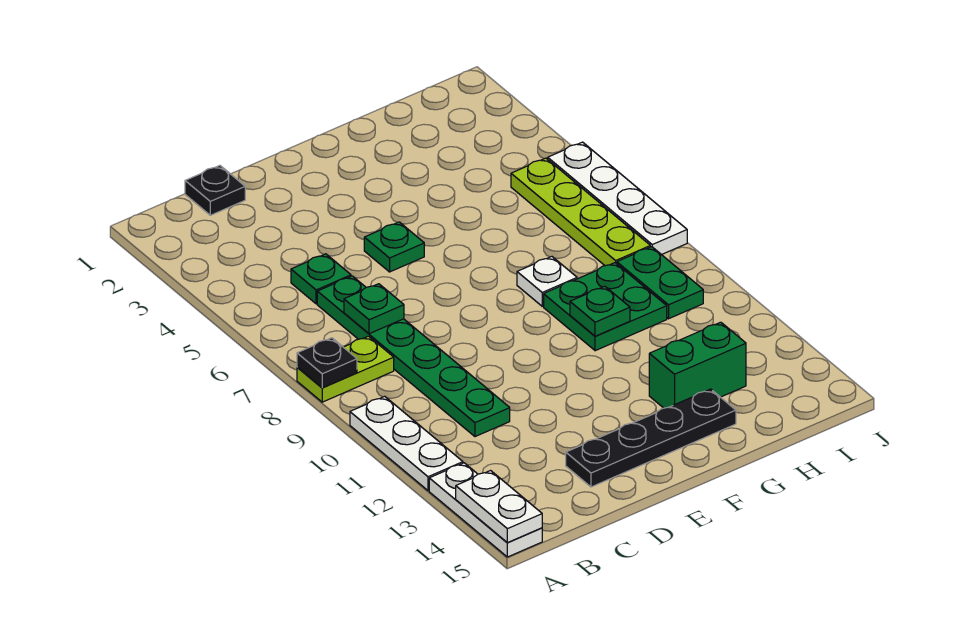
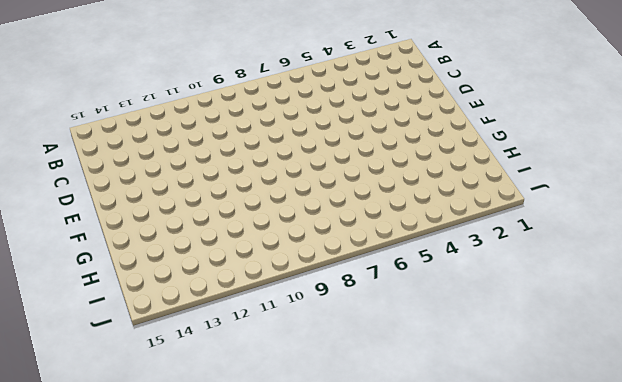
none -> lime 1x2 plate [297,336,394,402]
none -> white 1x3 plate [350,396,463,491]
none -> white 1x3 plate [429,463,542,557]

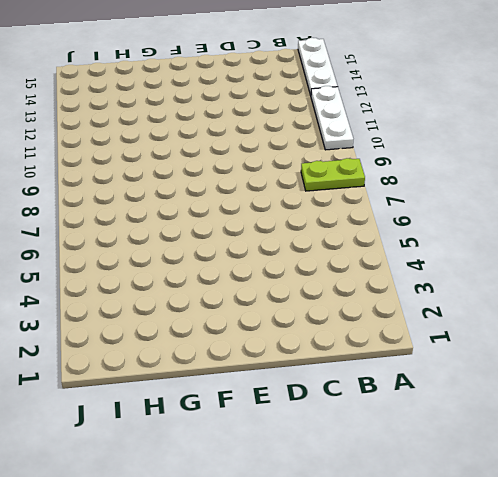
none -> black 1x1 plate [185,166,245,215]
none -> green 1x1 plate [291,254,351,304]
none -> green 1x6 plate [317,276,510,437]

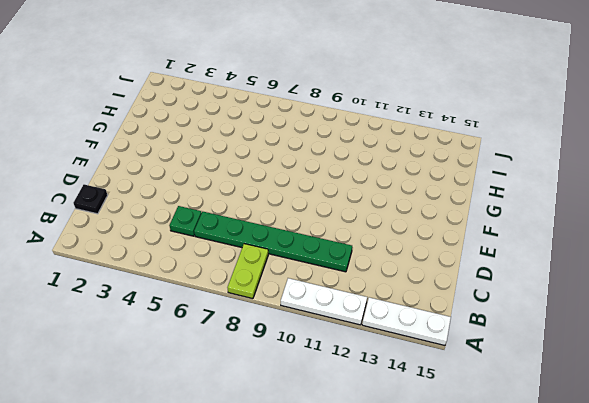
none -> black 1x4 plate [566,389,736,487]
none -> green 1x1 plate [364,222,424,272]
none -> white 1x1 plate [517,257,577,306]

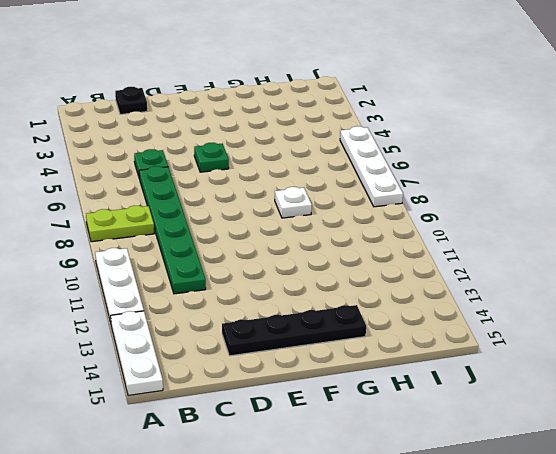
none -> green 2x2 plate [544,263,667,351]
none -> green 1x2 brick [649,322,746,408]
none -> lime 1x4 plate [511,158,650,266]

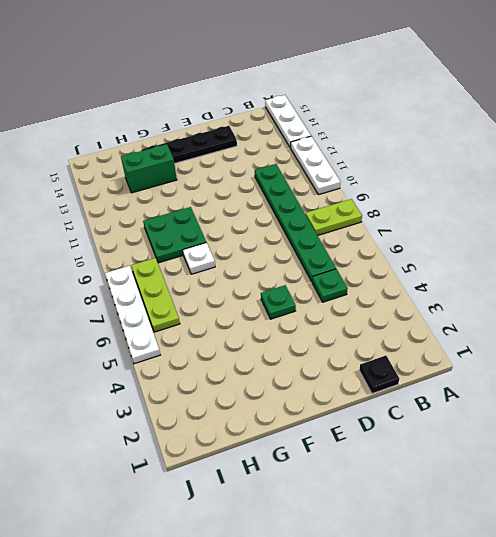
lime 1x3 plate [131,258,180,332] -> lime 1x4 plate [511,158,650,266]
none -> green 1x2 plate [617,247,703,319]
none -> black 1x1 plate [297,338,357,388]
none -> white 1x2 plate [456,471,542,543]

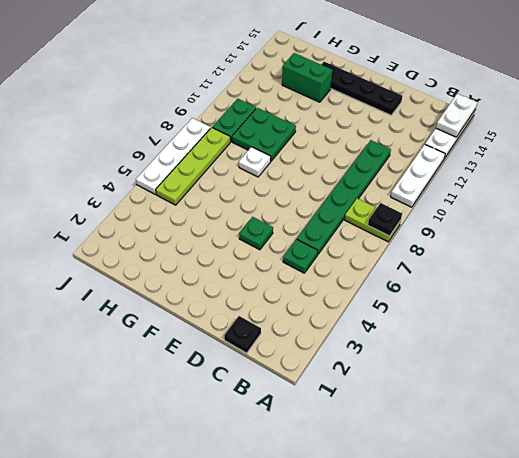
none -> green 1x1 plate [344,284,404,334]
none -> green 1x1 plate [570,286,630,336]

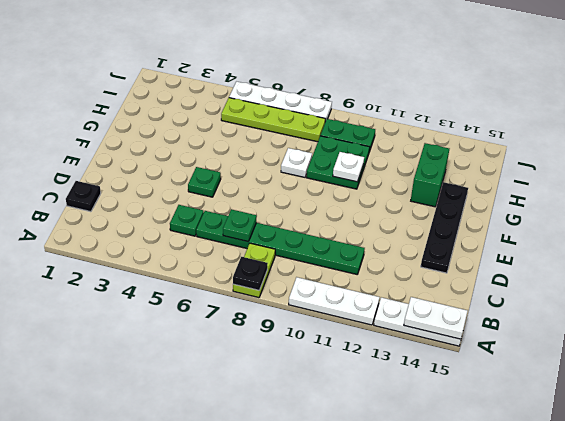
white 1x1 plate [333,152,364,182] -> green 1x1 plate [570,286,630,336]

